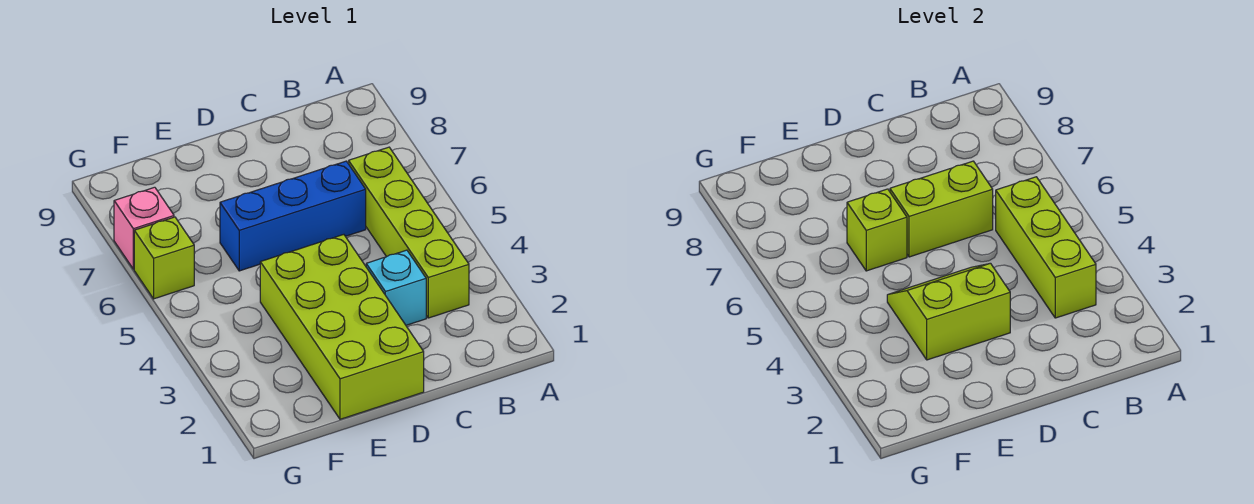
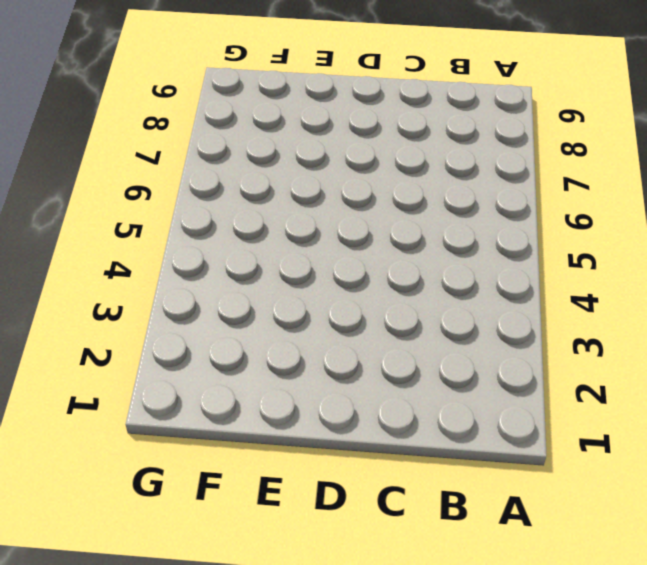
none -> lime 1x4 brick [349,147,469,318]
none -> cyan 1x1 brick [366,250,426,325]

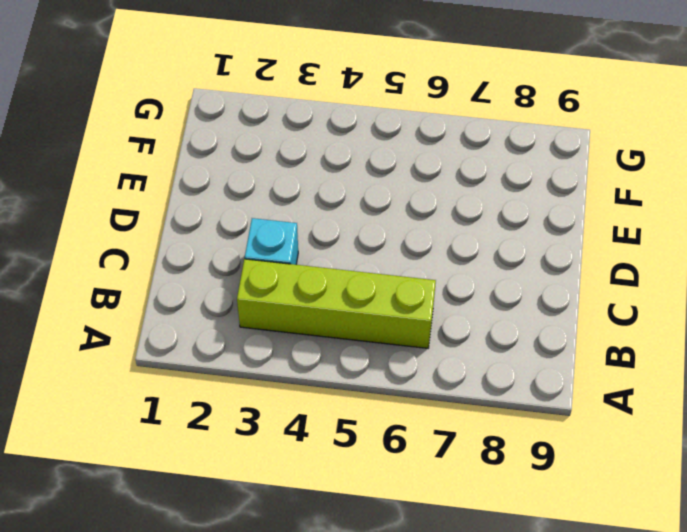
none -> blue 1x3 brick [220,161,366,271]
none -> lime 2x4 brick [260,235,424,419]

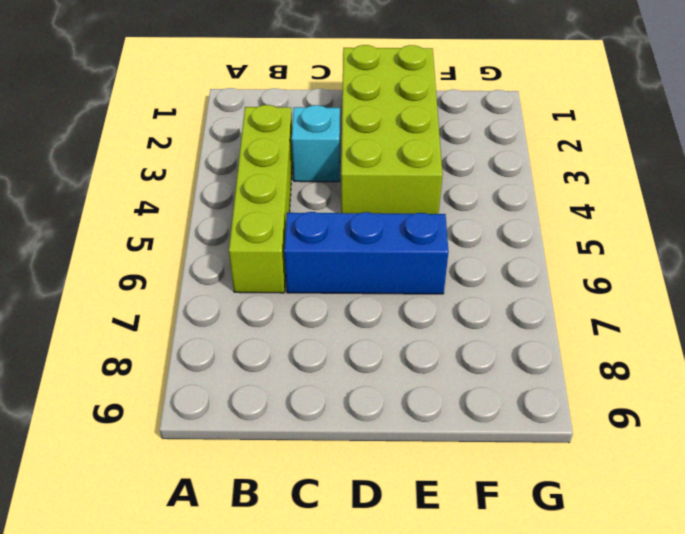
none -> lime 1x1 brick [134,217,194,299]
none -> pink 1x1 brick [114,187,174,269]

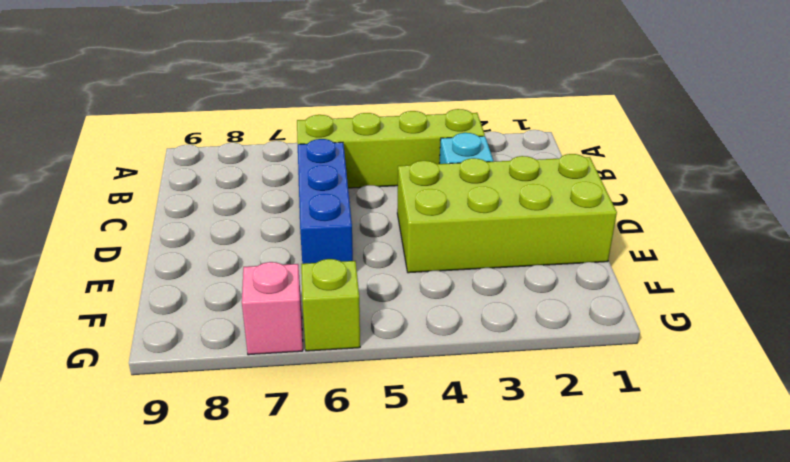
none -> lime 1x3 brick [996,177,1096,318]
none -> lime 1x2 brick [890,161,993,257]

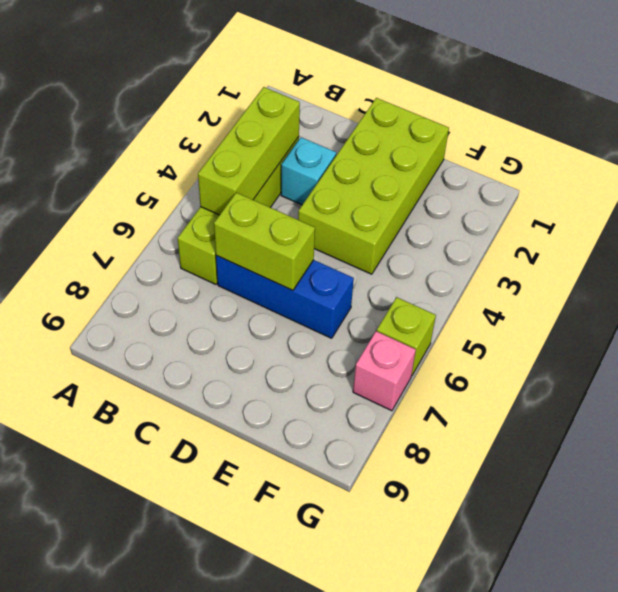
none -> lime 2x2 slope [887,263,1010,360]
none -> lime 1x1 brick [847,189,907,271]

